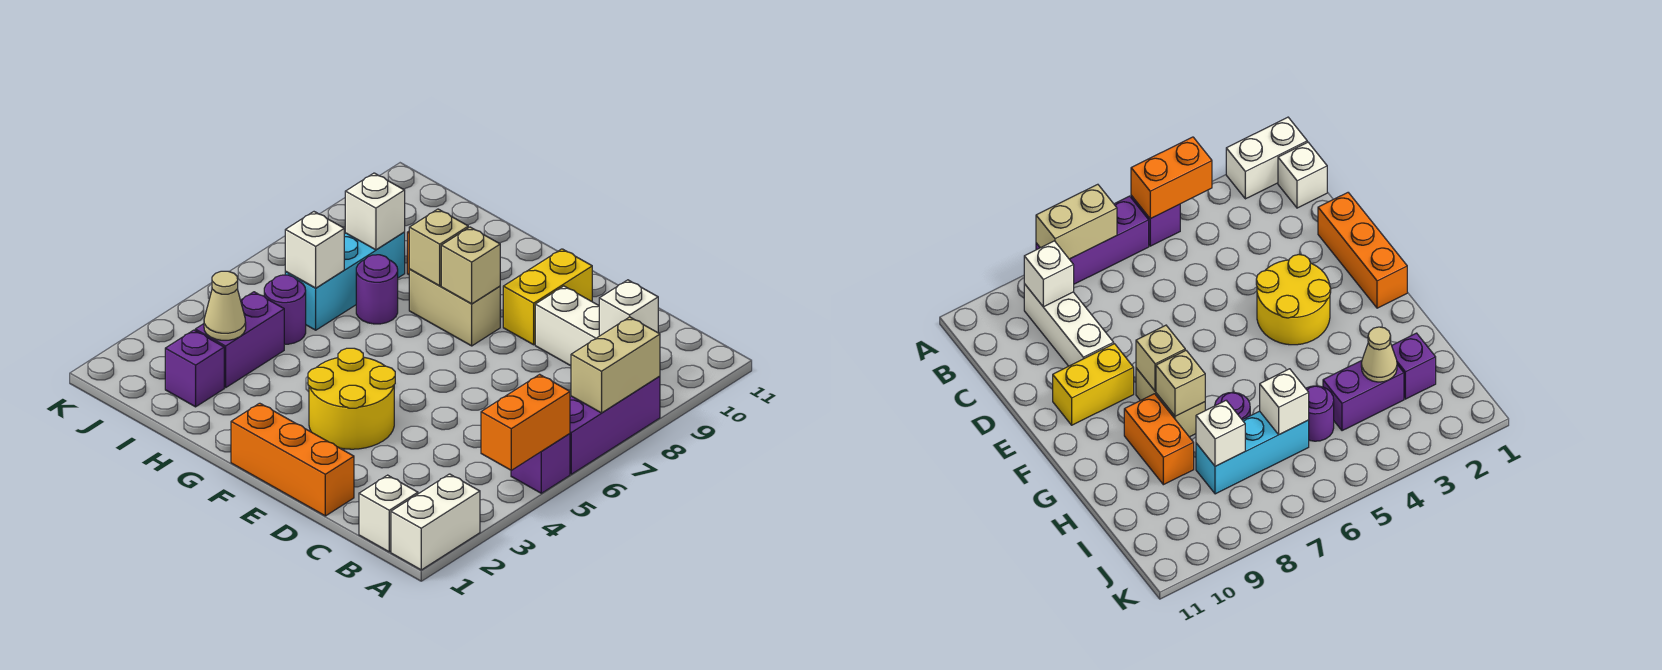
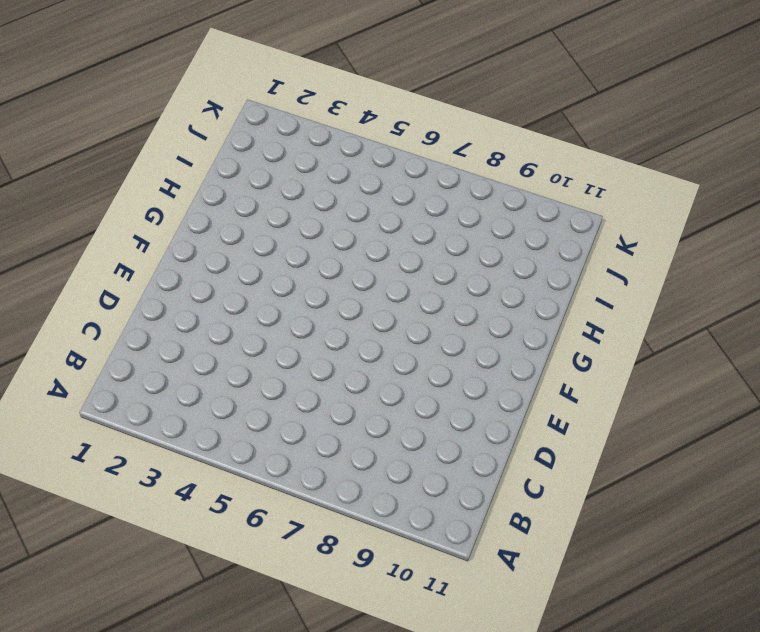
none -> white 1x2 brick [391,474,480,570]
none -> purple 1x1 brick [511,434,570,493]
none -> purple 1x3 brick [570,376,660,474]

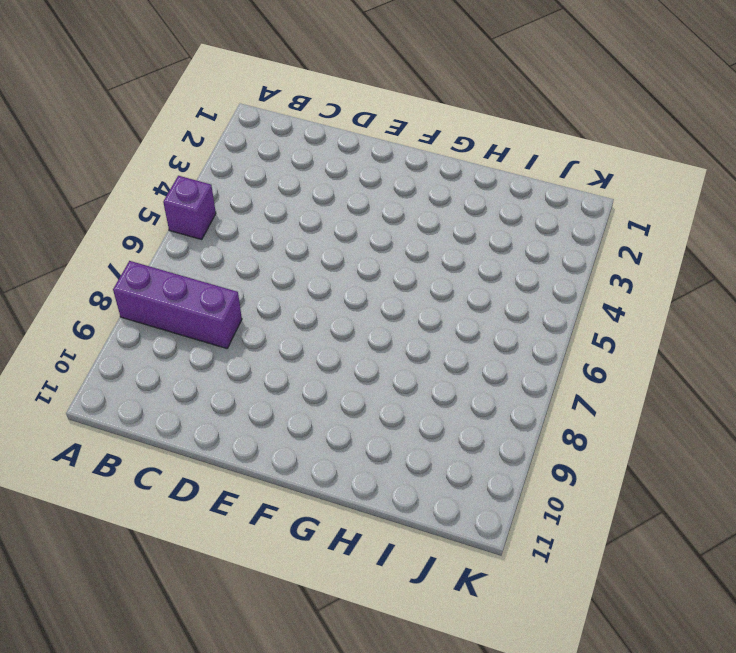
purple 1x3 brick [113,261,242,349] -> purple 1x3 brick turned to [570,376,660,474]
none -> white 1x2 brick [391,474,480,570]
none -> white 1x1 brick [359,475,418,552]
none -> white 1x3 brick [535,286,599,366]

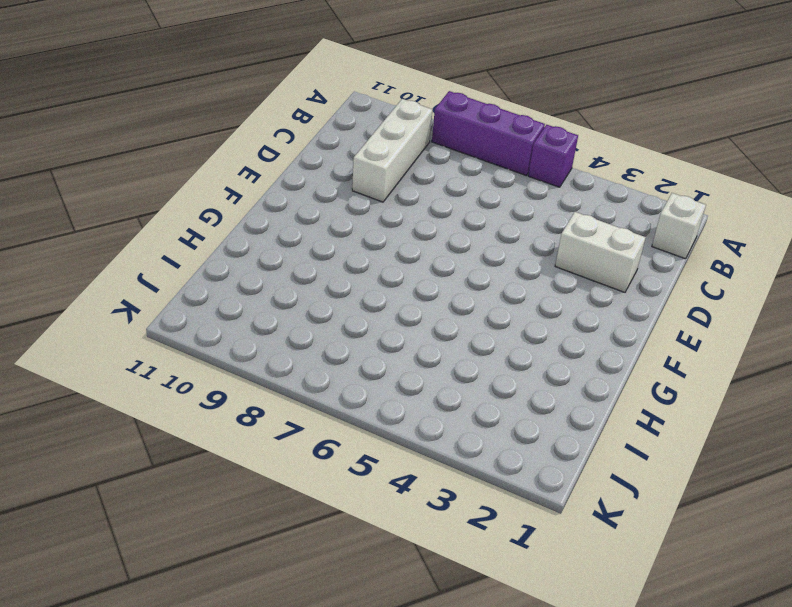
white 1x2 brick [555,212,646,292] -> white 1x2 brick moved to [391,474,480,570]
none -> orange 1x3 brick [231,403,354,516]
none -> yellow 2x2 round brick [308,348,395,449]
none -> yellow 1x2 brick [503,249,592,345]

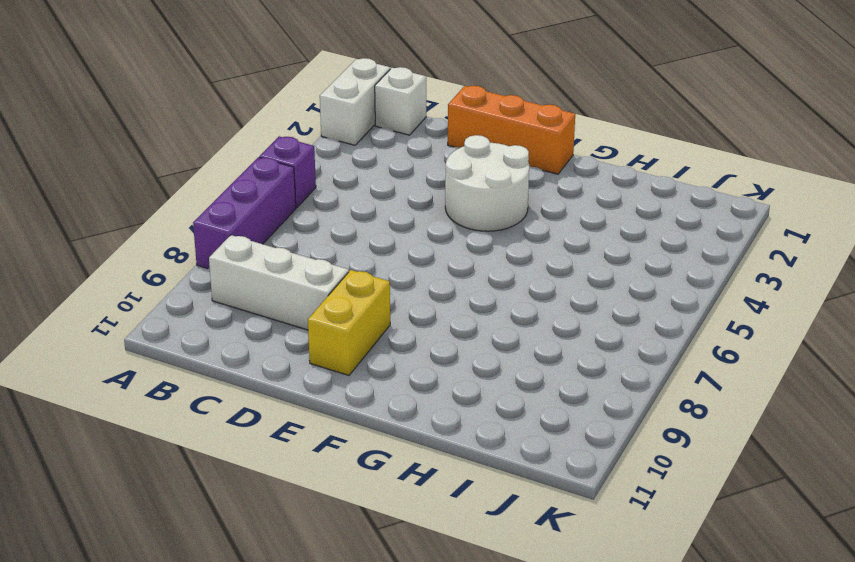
white 2x2 round brick [445,135,529,231] -> yellow 2x2 round brick [308,348,395,449]
none -> tan 1x2 brick [409,269,500,346]
none -> orange 1x2 brick [1124,394,1194,485]
none -> purple 1x1 round brick [356,255,398,324]

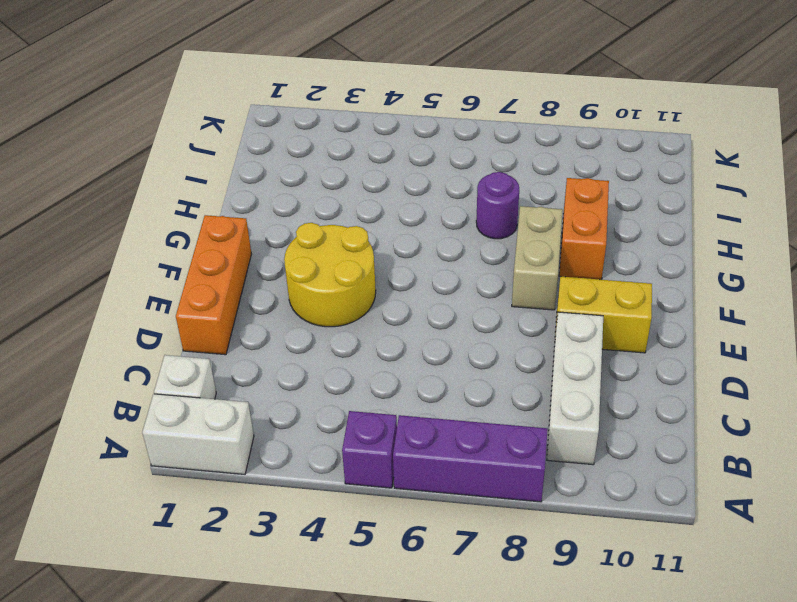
none -> purple 1x1 brick [165,330,224,407]
none -> purple 1x2 brick [195,292,284,388]
none -> purple 1x1 round brick [264,275,306,344]

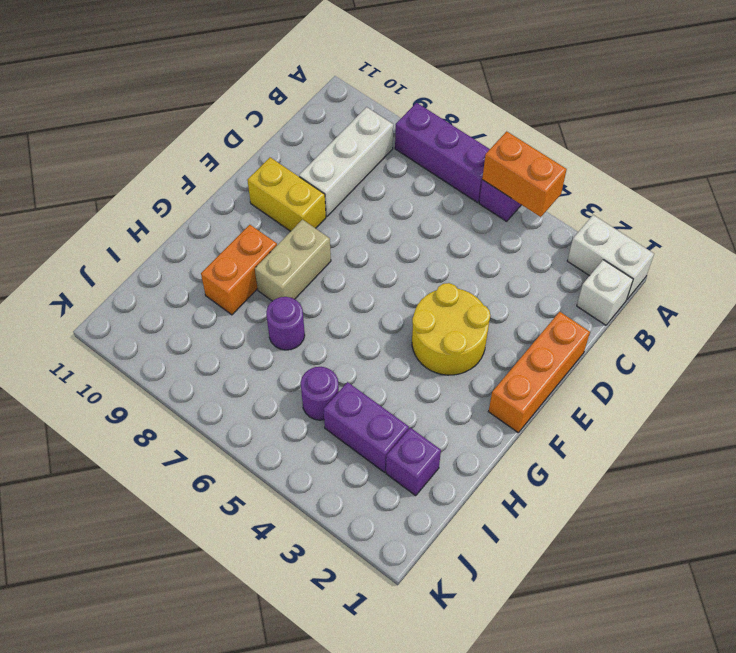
none -> cyan 1x3 brick [285,232,405,330]
none -> tan 1x2 brick [571,317,660,413]
none -> white 1x1 brick [599,280,658,336]

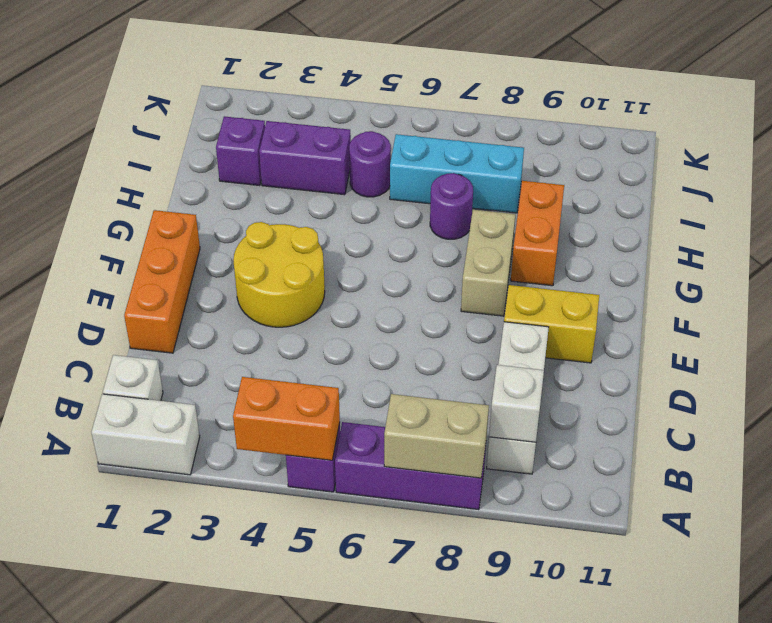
none -> tan 1x1 brick [441,227,500,304]
none -> tan 1x1 brick [409,209,468,286]
none -> tan 1x1 cone [204,271,246,340]

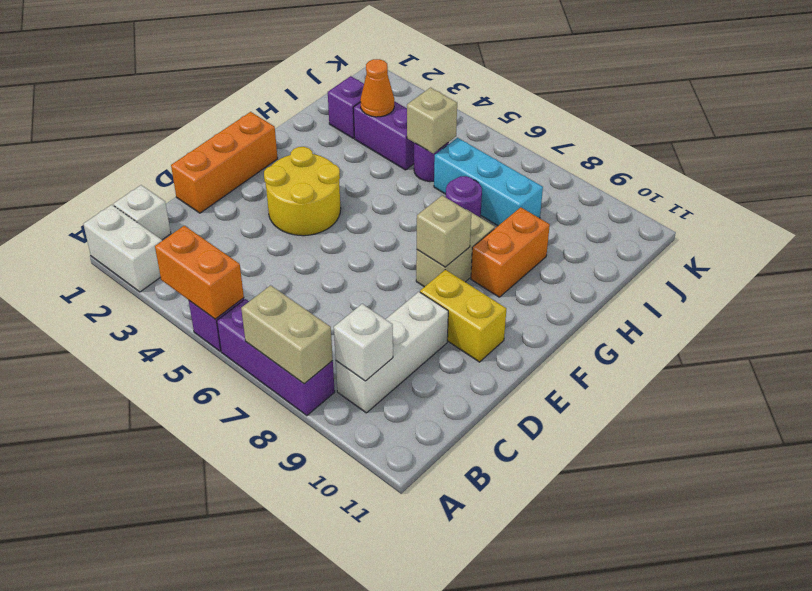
orange 1x1 cone [360,59,394,117] -> tan 1x1 cone [204,271,246,340]
tan 1x1 brick [407,88,457,153] -> tan 1x1 brick moved to [409,209,468,286]
none -> white 1x1 brick [285,212,344,288]
none -> white 1x1 brick [345,173,405,250]

